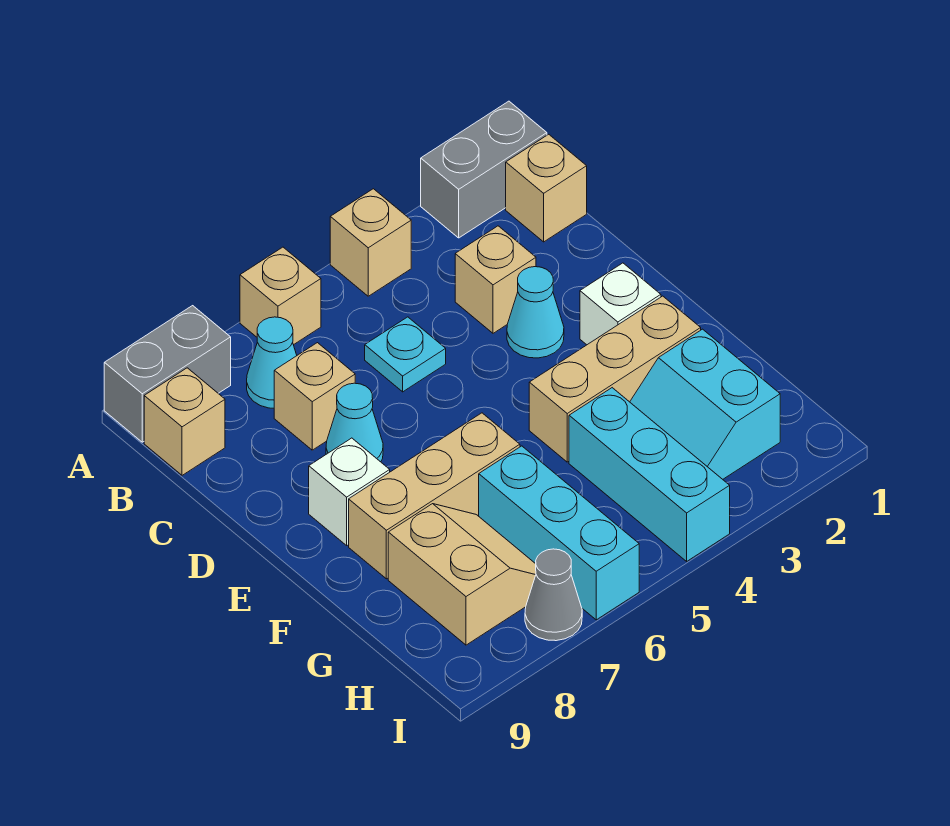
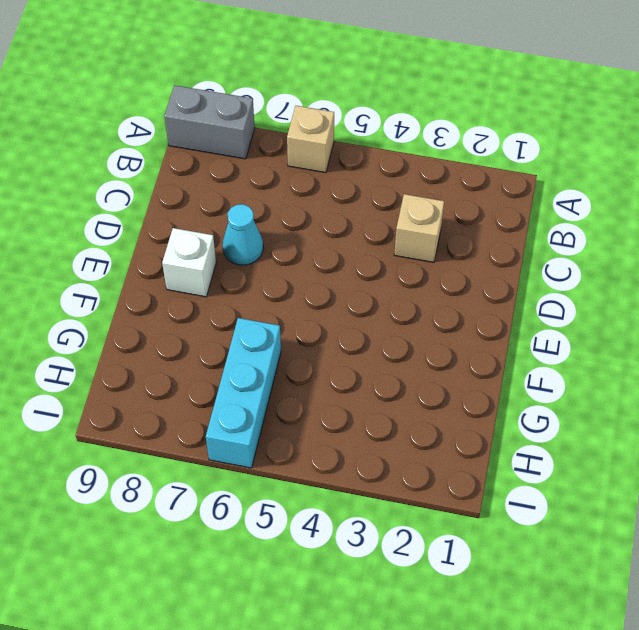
none -> grey 1x2 brick [421,101,547,238]
none -> tan 1x1 brick [330,189,411,296]
none -> tan 1x1 brick [506,134,587,242]

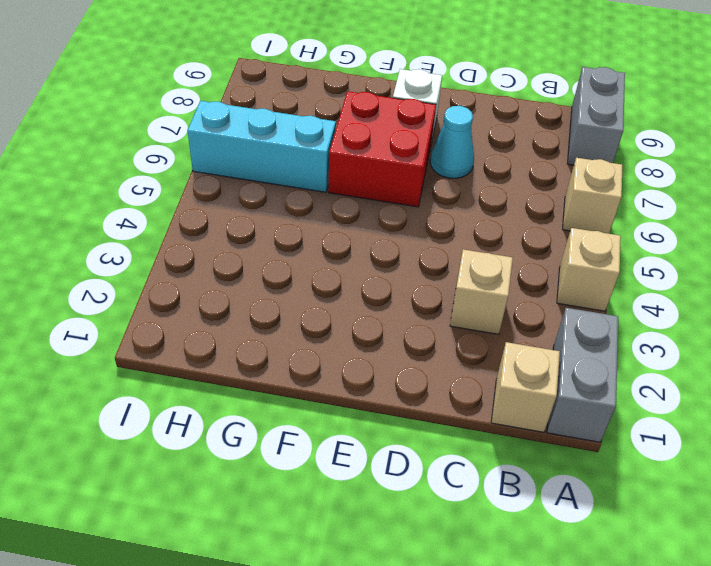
red 2x2 brick [328,91,436,207] -> tan 1x3 brick [349,413,520,579]
none -> cyan 1x1 cone [247,317,297,408]
none -> tan 1x1 brick [144,368,225,475]
none -> cyan 1x1 plate [365,317,446,392]

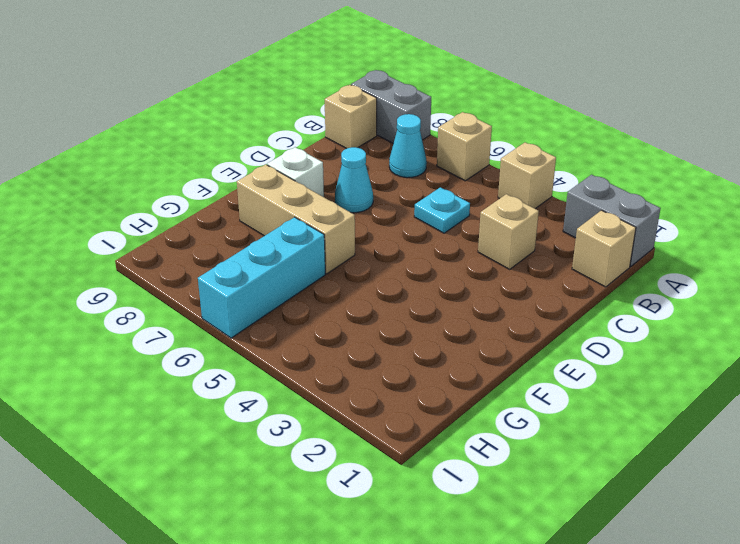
none -> tan 1x1 brick [274,343,355,450]
none -> cyan 1x1 cone [507,267,564,358]
none -> white 1x1 brick [580,263,661,345]

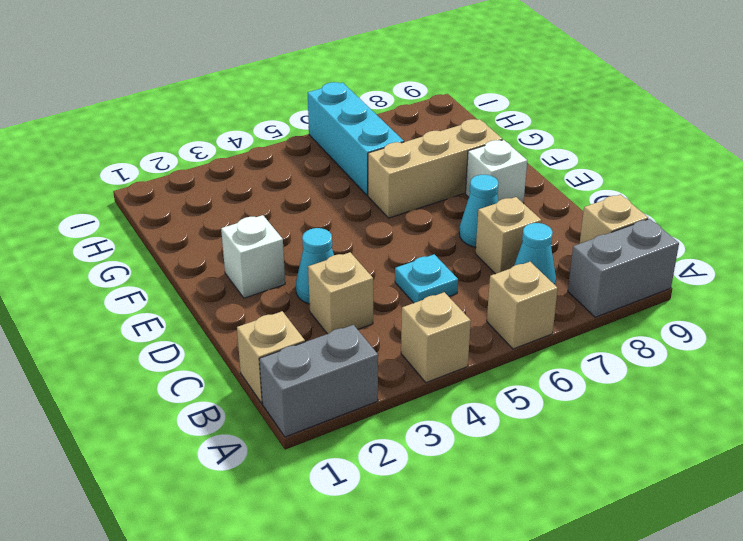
none -> tan 1x3 brick [529,296,701,462]
none -> cyan 2x2 slope [630,329,780,479]
none -> cyan 1x3 brick [569,388,730,561]

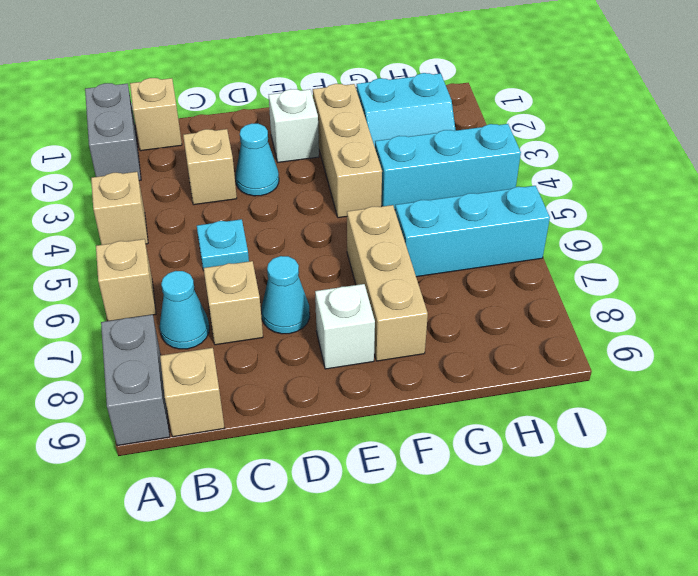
none -> tan 2x2 slope [388,504,536,645]
none -> grey 1x1 cone [525,549,582,641]

